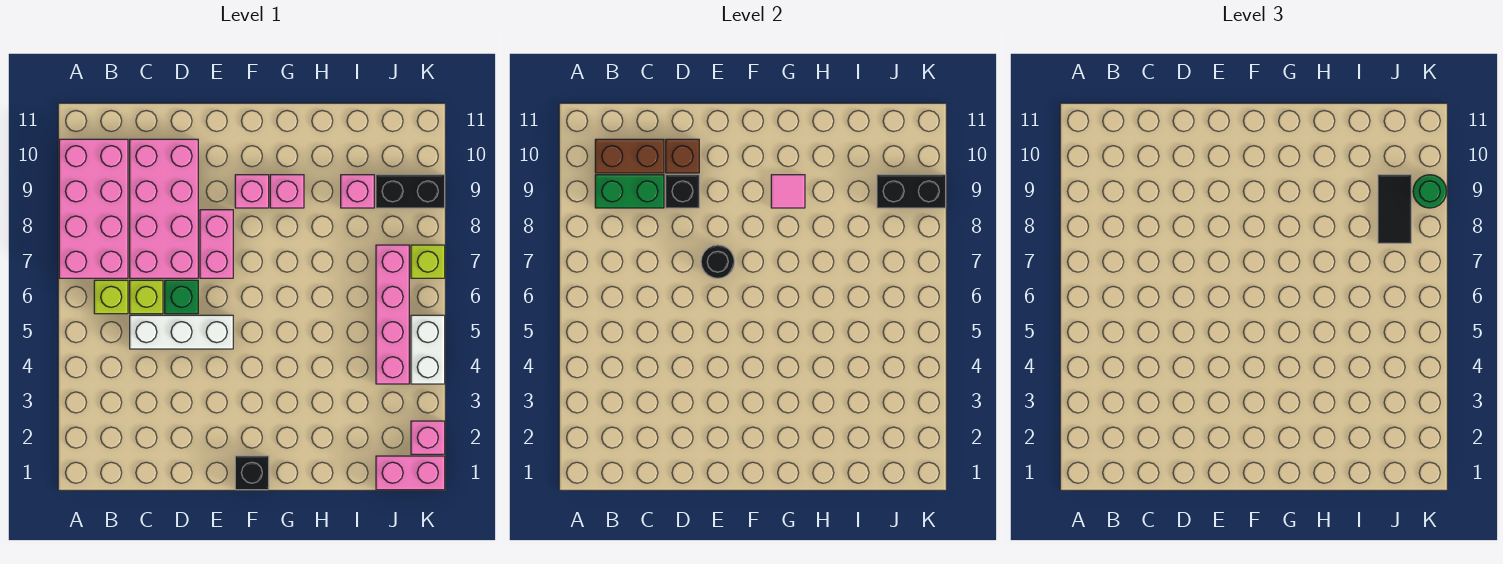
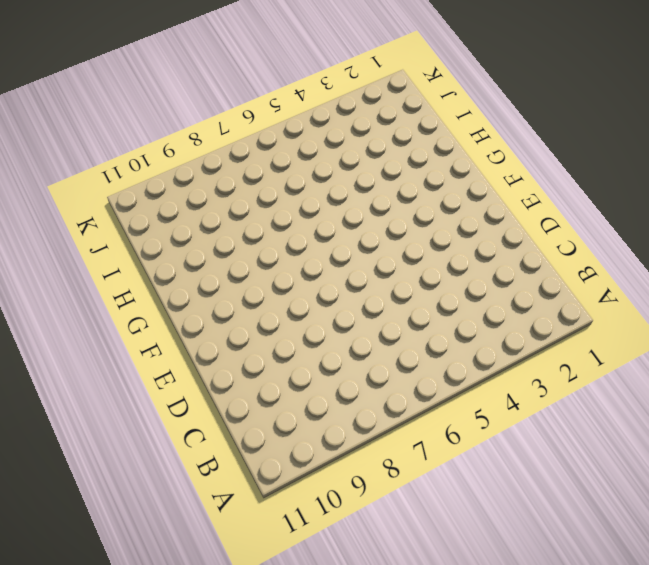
none -> pink 2x4 brick [59,139,128,278]
none -> lime 1x1 brick [94,280,128,314]
none -> white 1x3 brick [130,315,233,349]

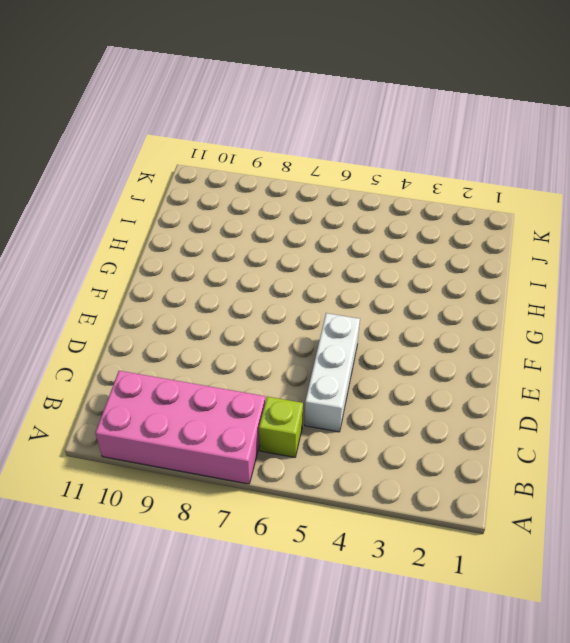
none -> lime 1x1 brick [130,280,163,314]
none -> pink 2x4 brick [130,139,198,278]
none -> green 1x1 brick [165,280,198,314]

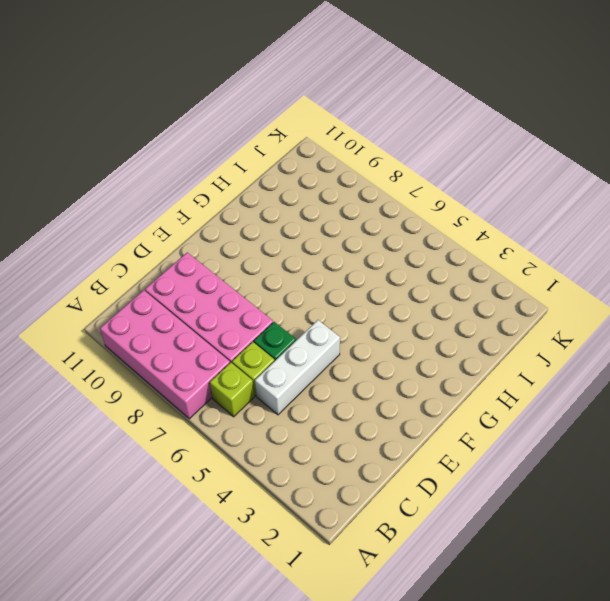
none -> pink 1x2 brick [200,210,233,278]
none -> black 1x1 brick [235,456,269,490]
none -> pink 1x1 brick [235,175,269,208]

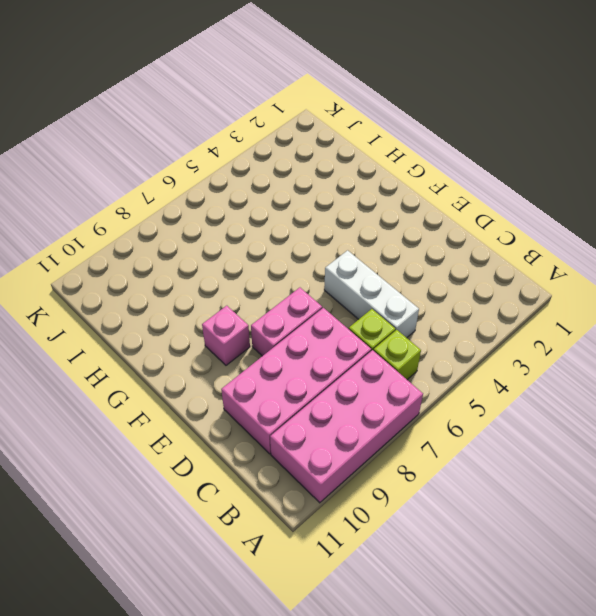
none -> green 1x1 brick [165,280,198,314]
none -> black 1x1 brick [235,456,269,490]
none -> pink 1x1 brick [270,175,304,208]

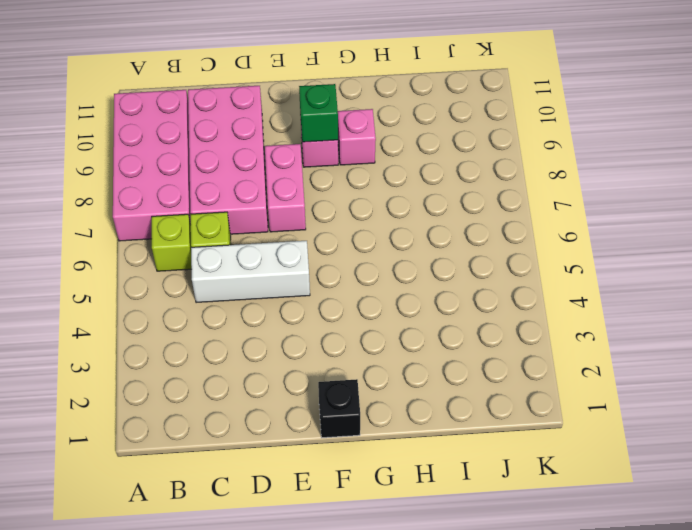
green 1x1 brick [299,84,338,142] -> green 1x1 brick moved to [165,280,198,314]
none -> pink 1x1 brick [341,175,374,208]
none -> pink 1x2 brick [376,456,445,490]
none -> pink 1x4 brick [376,245,409,384]

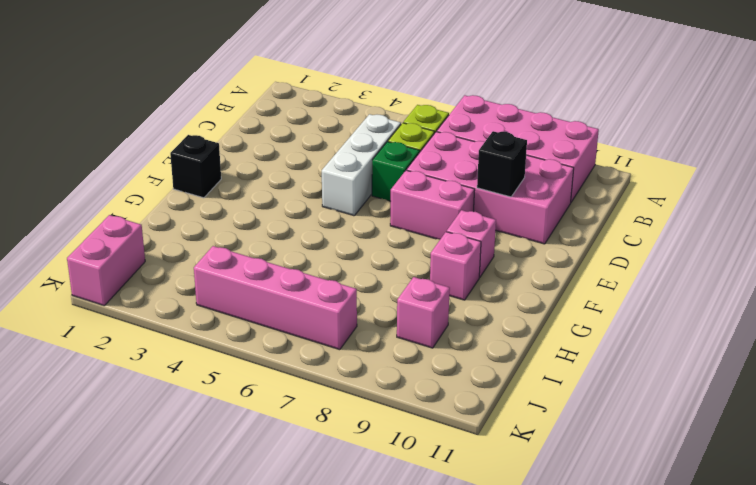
none -> black 1x2 brick [376,175,445,208]
none -> pink 1x1 brick [411,421,445,454]
none -> white 1x2 brick [411,315,445,384]

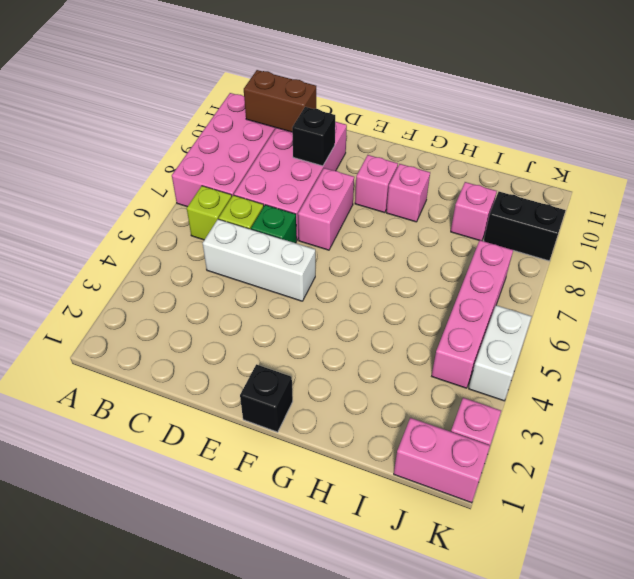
none -> lime 1x1 brick [411,245,445,278]
none -> green 1x2 brick [595,175,664,208]
none -> brown 1x1 brick [666,139,699,173]

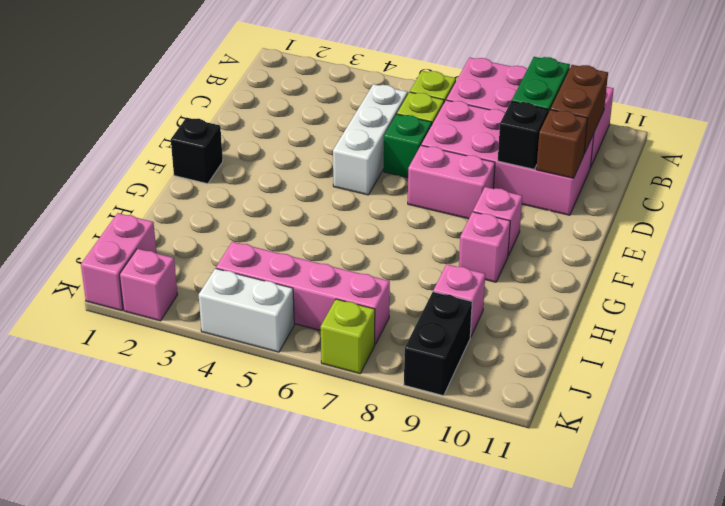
none -> black 1x1 round brick [701,245,734,278]
none -> pink 1x1 tile [771,175,805,208]
none -> black 1x2 brick [877,175,946,208]

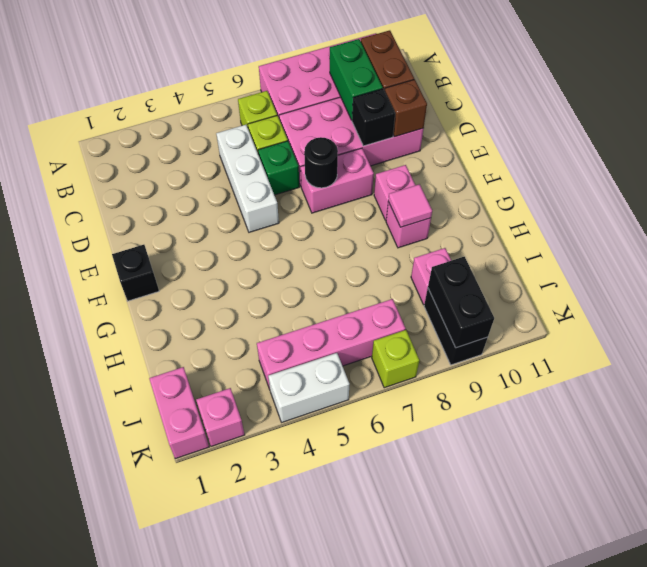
none -> black 1x2 tile [1378,175,1411,243]
none -> green 1x1 round brick [1413,175,1447,208]

